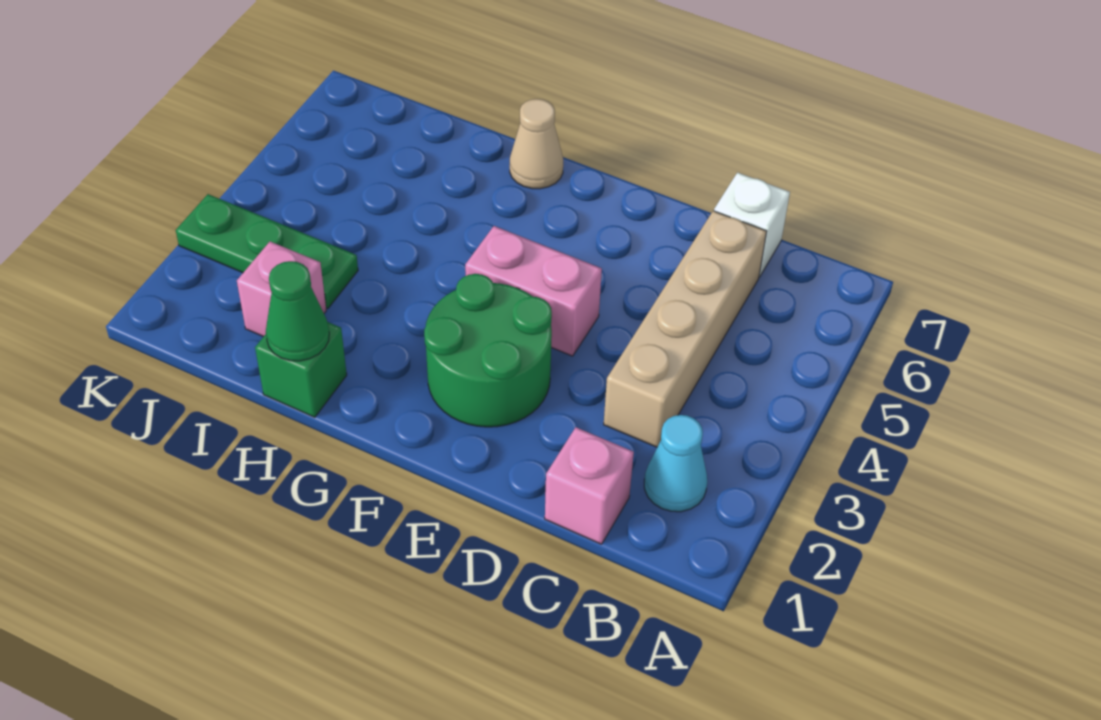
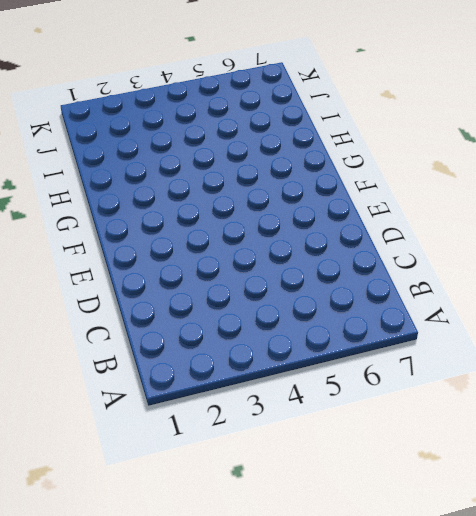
none -> cyan 1x1 cone [644,415,707,512]
none -> pink 1x1 brick [545,427,634,544]

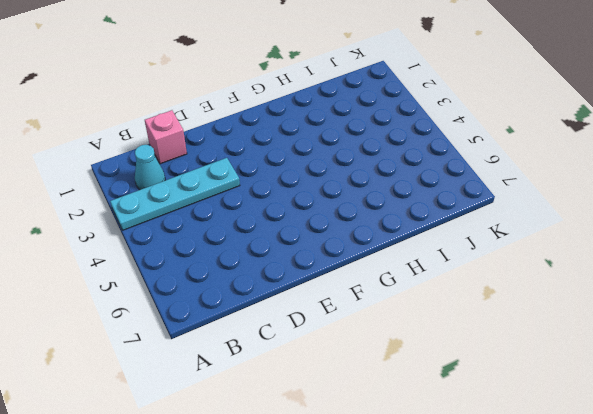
cyan 1x4 plate [110,158,240,230] -> tan 1x4 brick [604,211,766,447]
none -> white 1x1 brick [714,173,790,277]
none -> green 2x2 round brick [424,274,552,427]

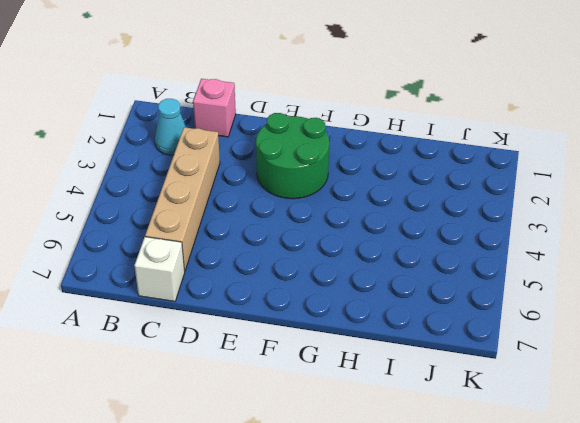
none -> pink 1x2 brick [465,226,602,356]
none -> tan 1x1 cone [510,99,563,189]

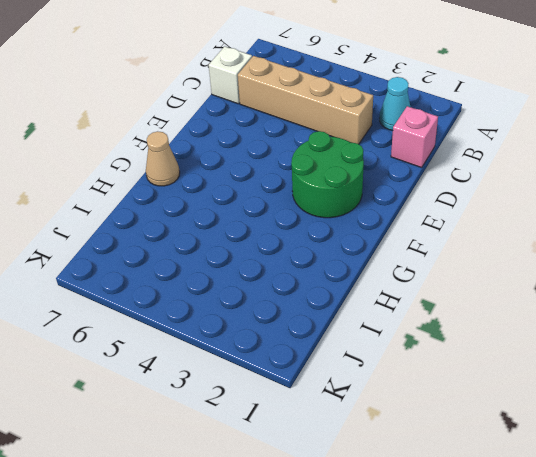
none -> pink 1x2 brick [465,226,602,356]
none -> green 1x1 brick [255,322,347,417]

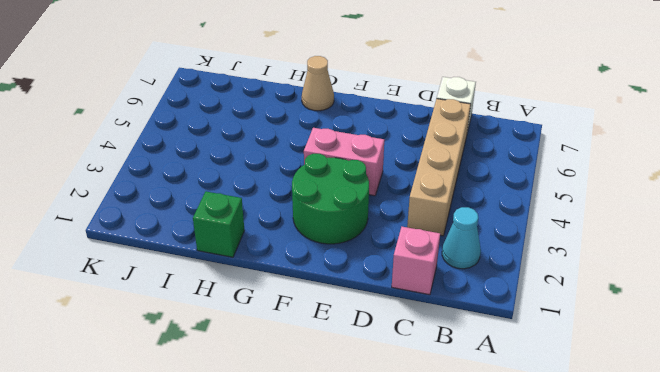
none -> pink 1x1 brick [237,242,326,337]
none -> green 1x3 plate [176,194,358,308]

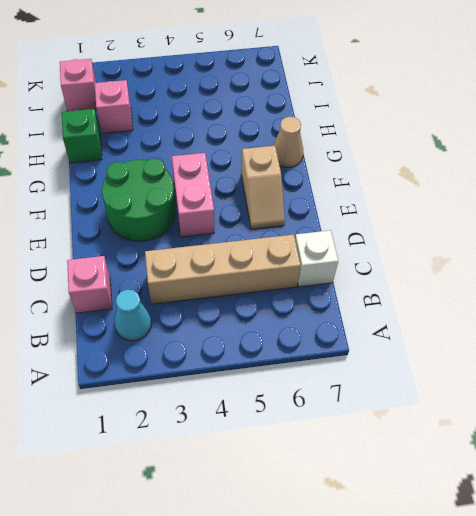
tan 1x2 slope [241,146,285,229] -> none
pink 1x1 brick [60,59,96,111] -> none
none -> green 1x3 plate [176,194,358,308]
none -> green 1x1 cone [266,261,329,361]

